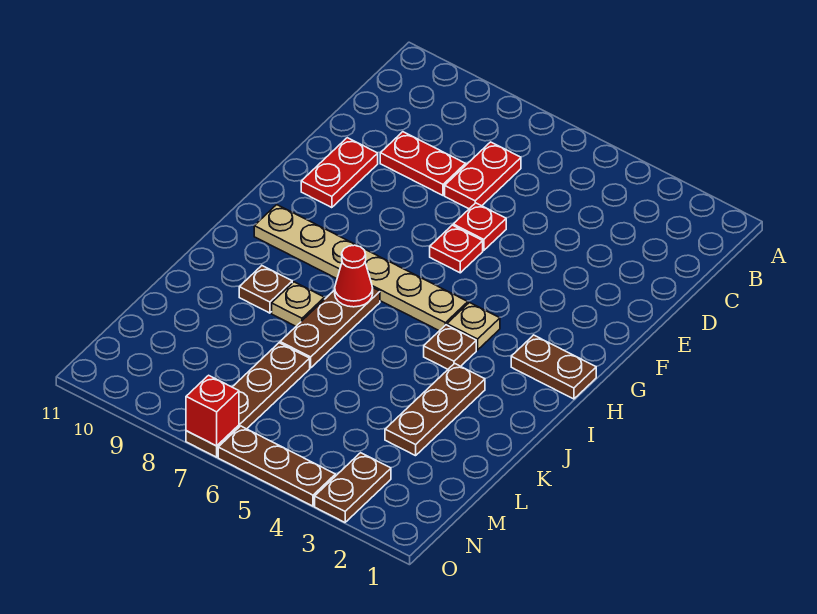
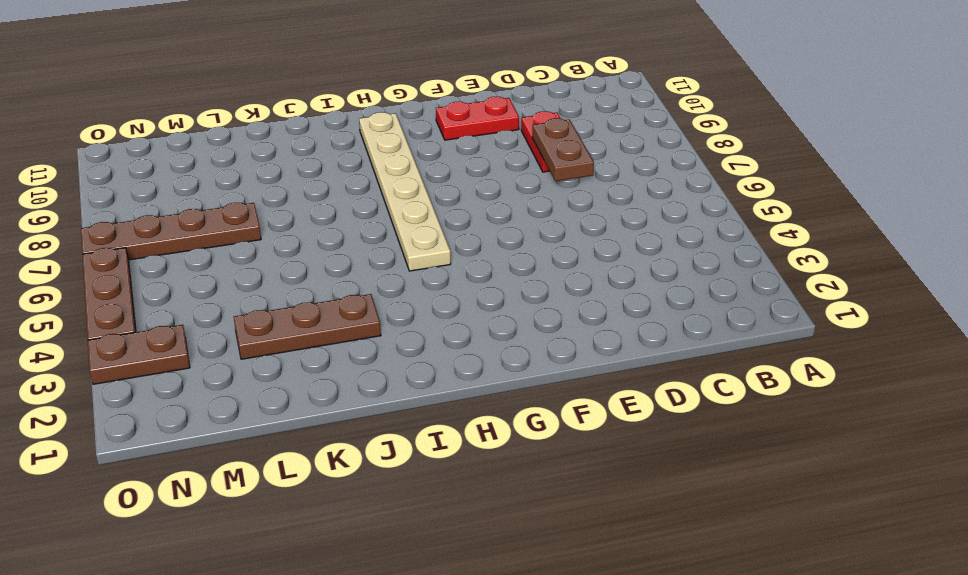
brown 1x2 plate [532,118,594,181] -> brown 1x2 plate moved to [511,335,596,399]
none -> red 1x2 plate [445,142,521,209]
none -> red 1x1 plate [453,203,506,250]
none -> red 1x1 plate [430,225,483,273]

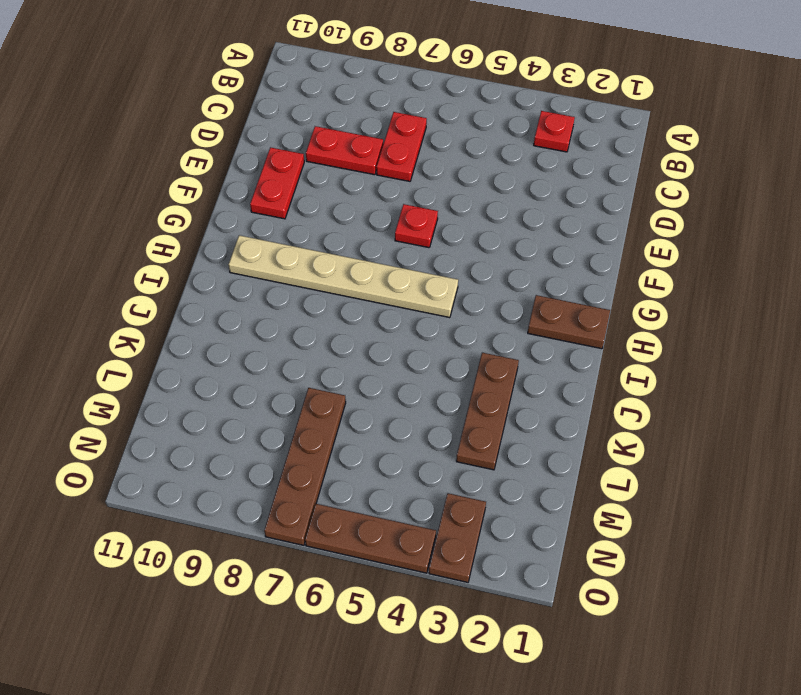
red 1x1 plate [534,111,575,152] -> red 1x1 plate moved to [453,203,506,250]
none -> tan 1x1 plate [447,303,500,350]
none -> brown 1x1 plate [424,325,476,369]
none -> brown 1x3 plate [280,288,380,368]

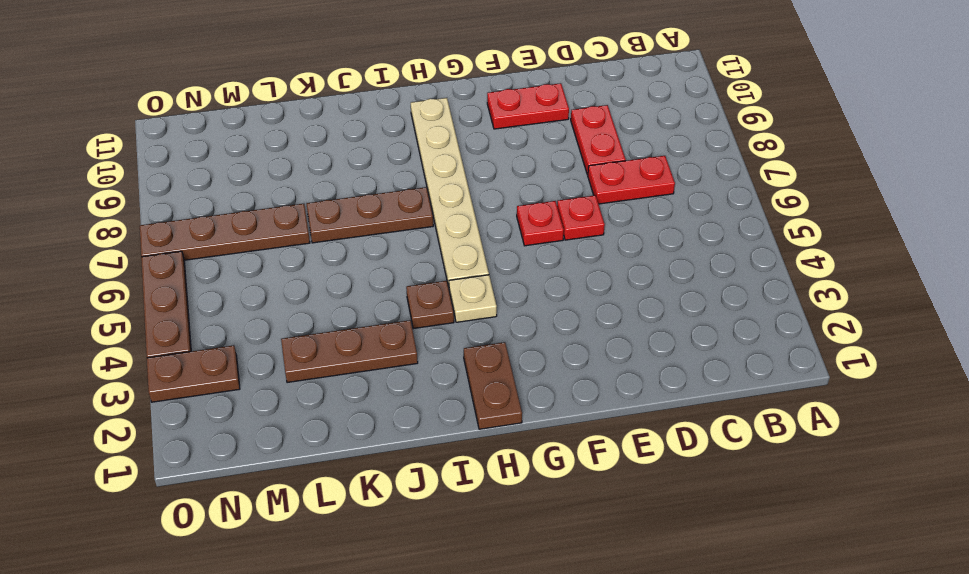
none -> tan 1x1 plate [272,282,324,326]
none -> brown 1x1 plate [239,266,292,313]
none -> red 1x1 cone [335,245,373,307]

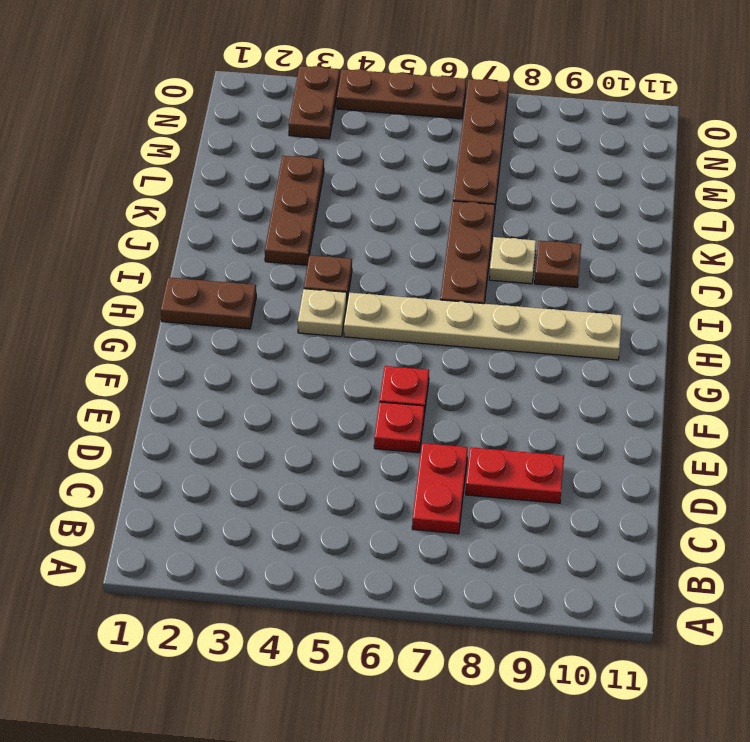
none -> red 1x2 plate [301,138,378,208]
none -> red 1x1 cone [335,245,373,307]
none -> red 1x1 brick [186,375,239,446]

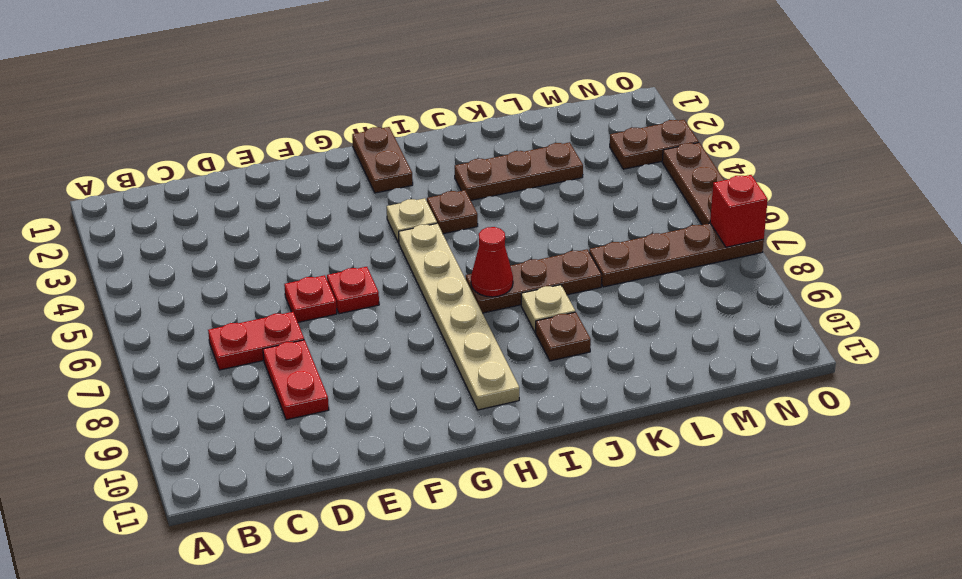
none -> red 1x2 plate [301,138,378,208]

